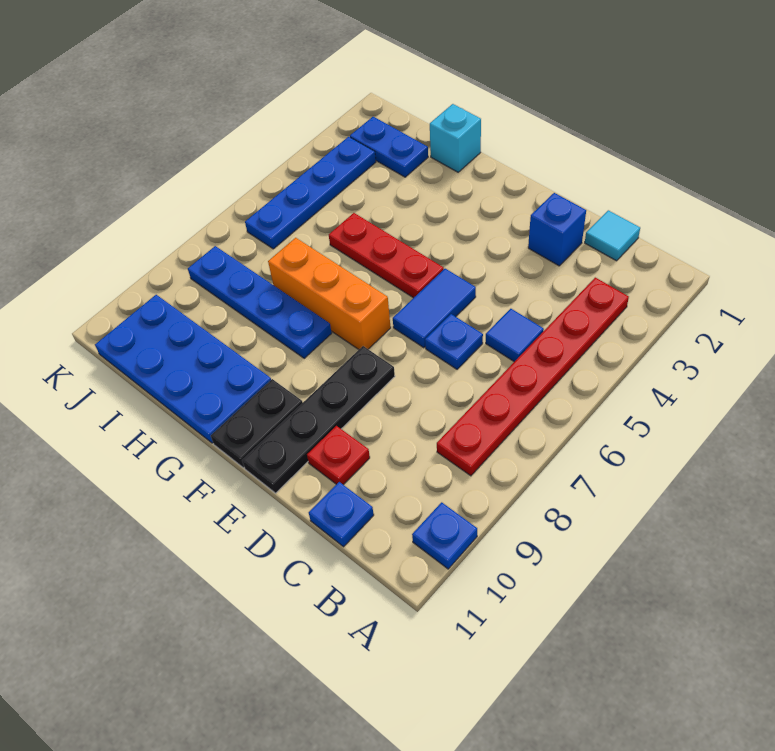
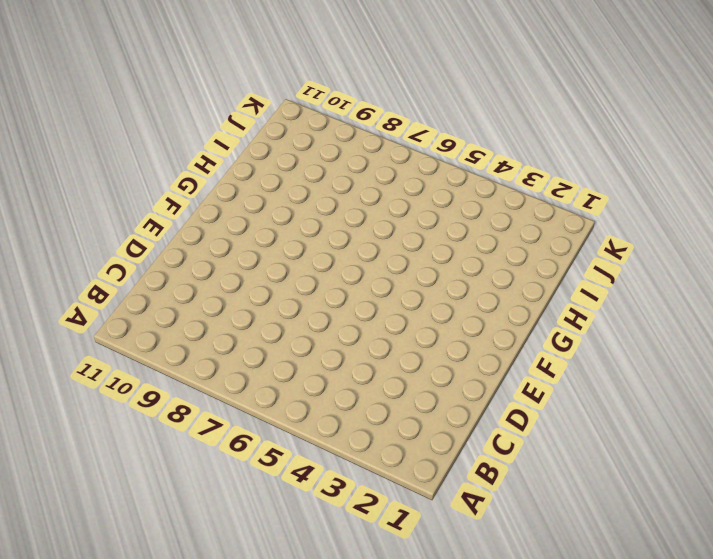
none -> blue 1x1 plate [412,502,477,569]
none -> red 1x6 plate [437,278,629,476]
none -> cyan 1x1 tile [585,210,640,261]

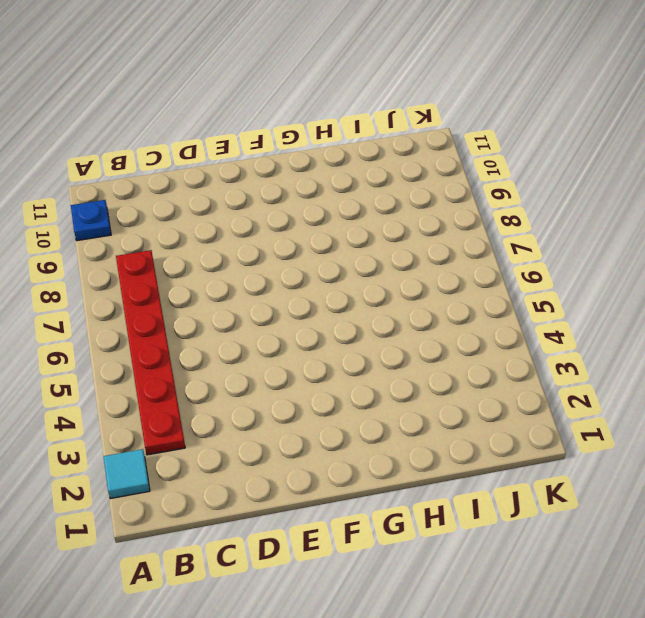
cyan 1x1 tile [104,449,150,499] -> cyan 1x1 tile moved to [585,210,640,261]
none -> blue 1x1 tile [486,309,544,362]
none -> blue 1x1 plate [309,482,374,547]
none -> blue 1x1 brick [528,193,586,266]

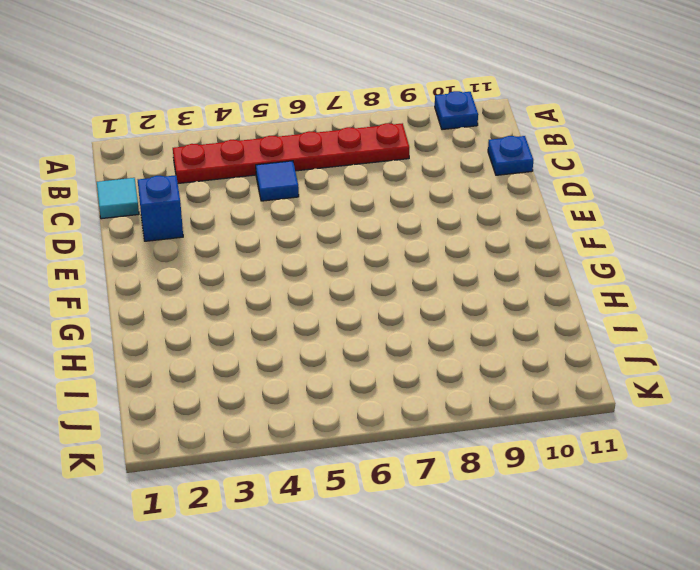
none -> blue 1x1 plate [425,314,483,369]
none -> red 1x1 plate [307,426,370,485]
none -> blue 1x2 tile [393,269,476,348]

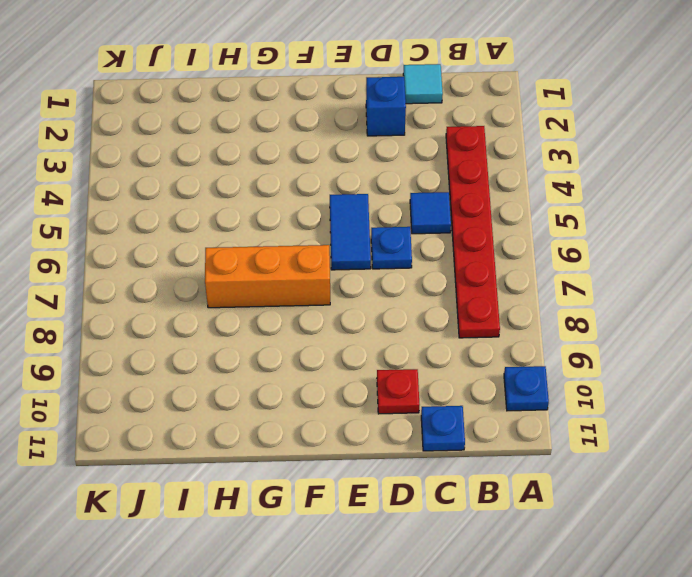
none -> black 1x4 plate [242,346,395,493]
none -> red 1x3 plate [329,213,444,298]
none -> black 1x2 plate [211,379,303,468]

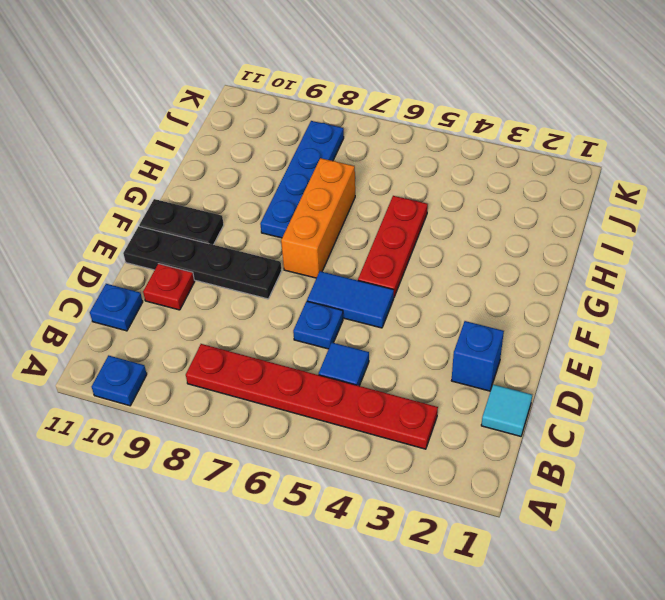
none -> blue 2x4 plate [95,295,271,443]
none -> cyan 1x1 brick [430,104,481,172]
none -> blue 1x2 plate [350,117,428,177]

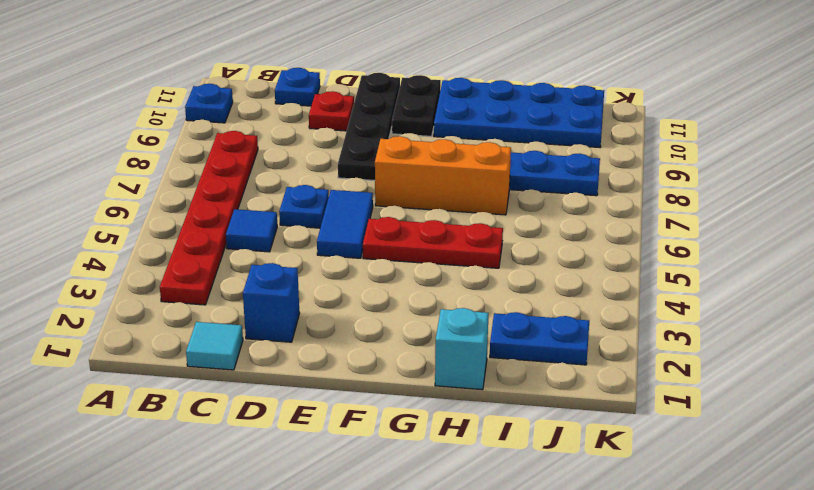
none -> blue 1x4 plate [245,137,376,249]

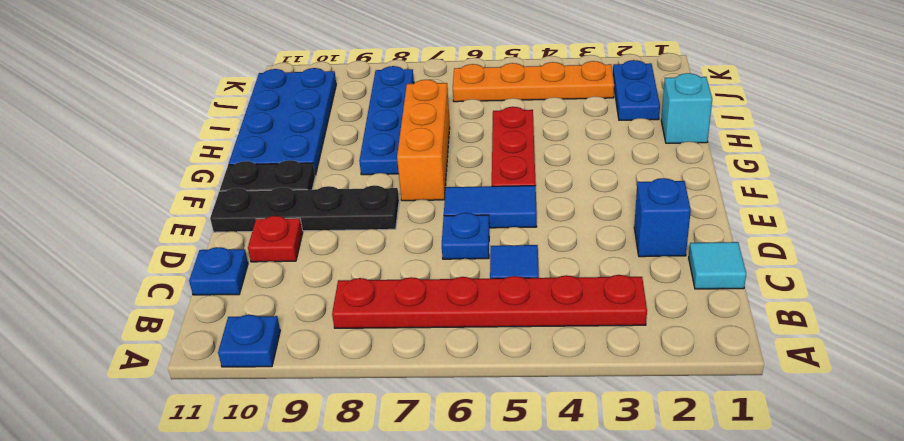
orange 1x4 plate [453,61,614,102] -> blue 1x4 plate [245,137,376,249]

